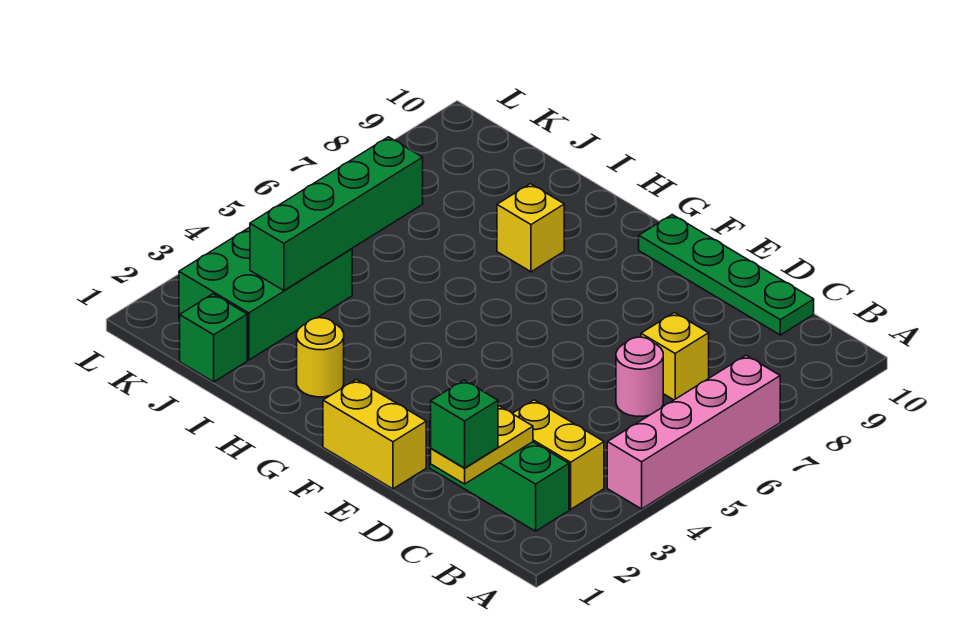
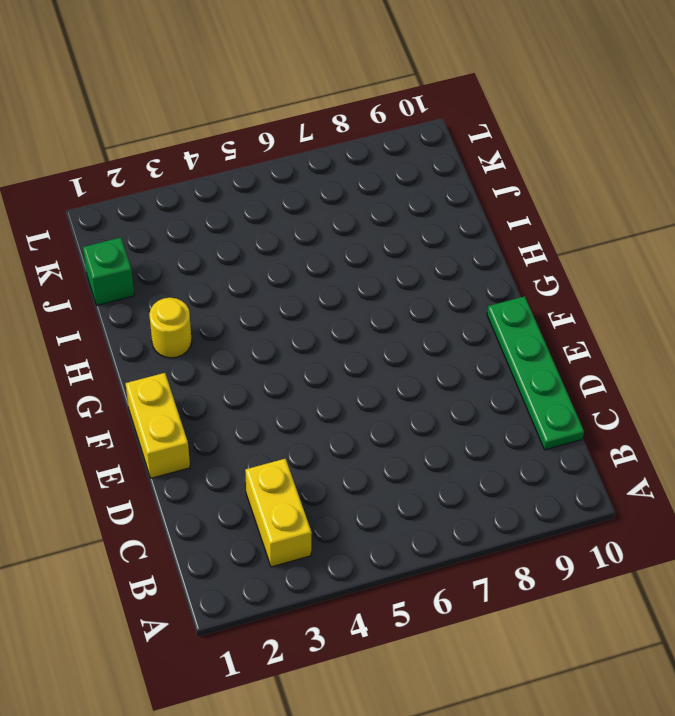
none -> pink 1x4 brick [607,355,780,509]
none -> green 1x3 brick [430,421,569,531]
none -> pink 1x1 round brick [616,337,663,416]

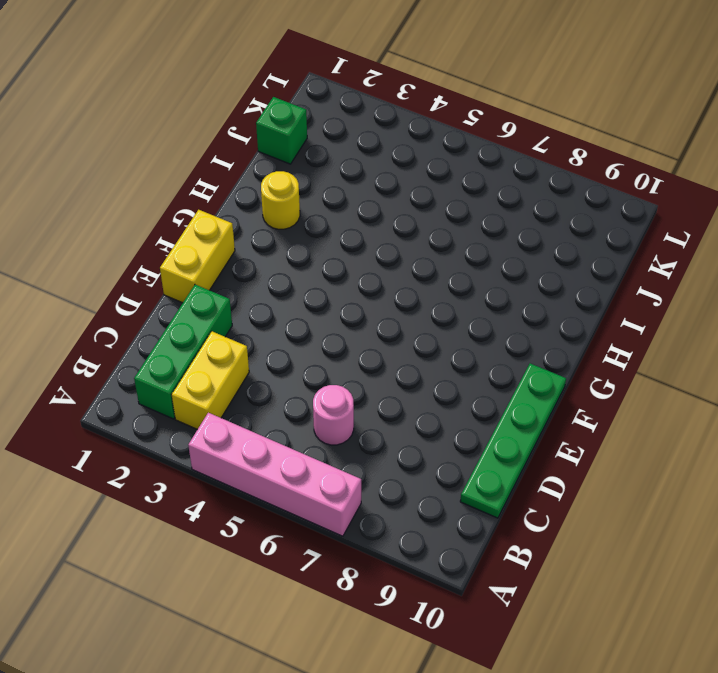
none -> yellow 1x1 brick [641,313,709,400]
none -> yellow 1x1 brick [497,184,564,272]
none -> green 2x3 brick [179,227,352,360]

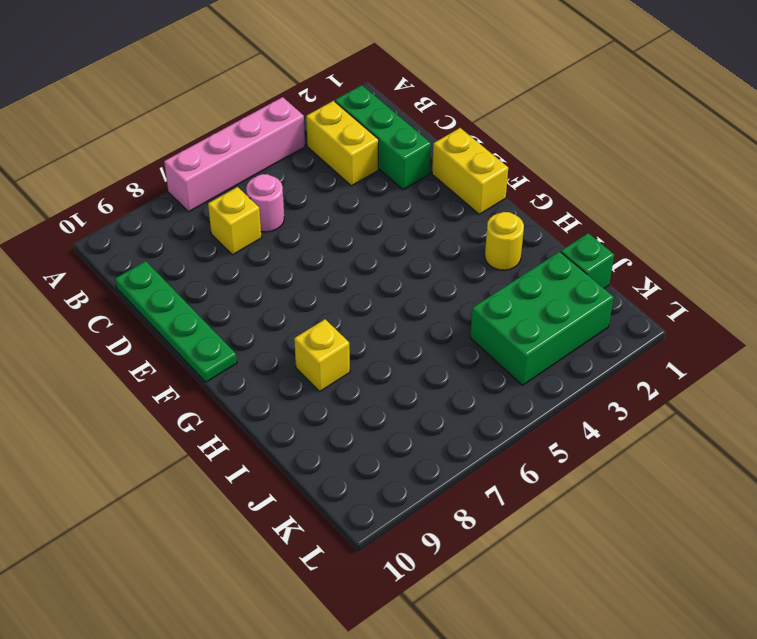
none -> yellow 1x2 plate [431,406,533,484]
none -> green 1x4 brick [250,137,423,290]
none -> green 1x1 brick [431,380,498,468]

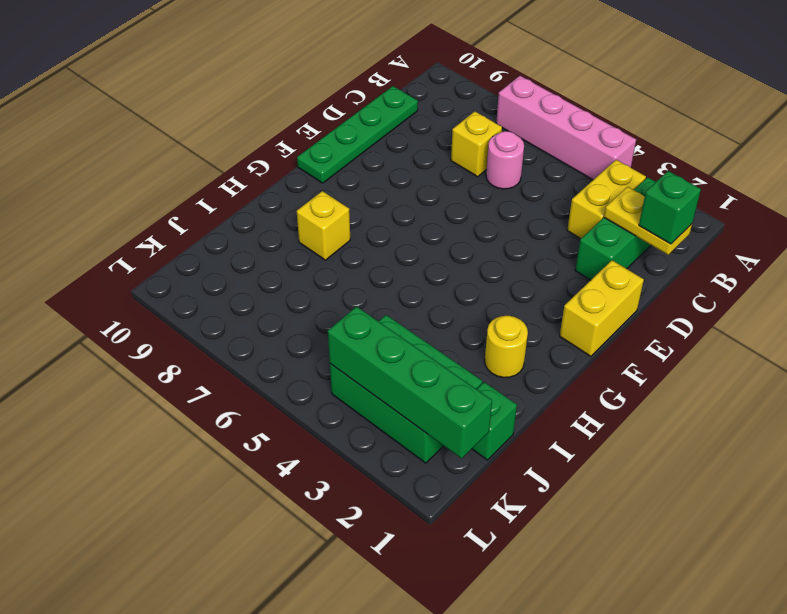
green 1x4 brick [328,307,492,458] -> green 1x4 brick moved to [250,137,423,290]

